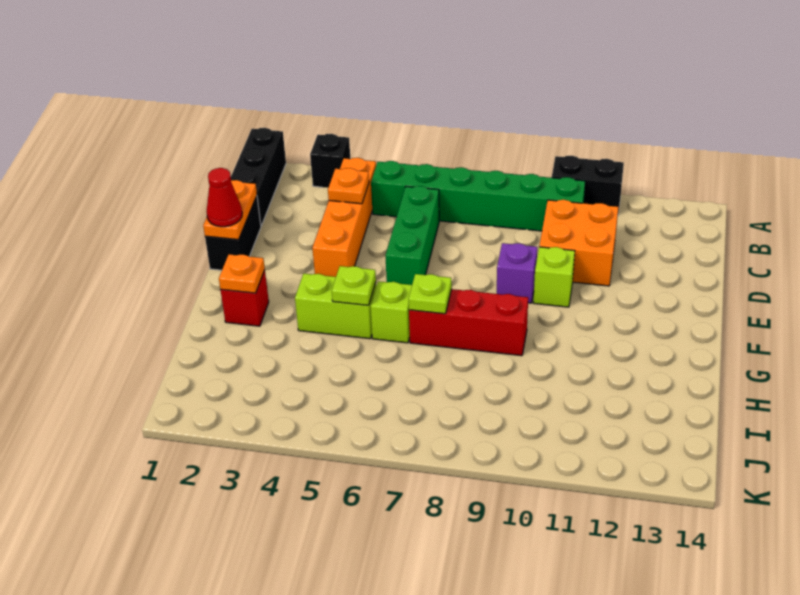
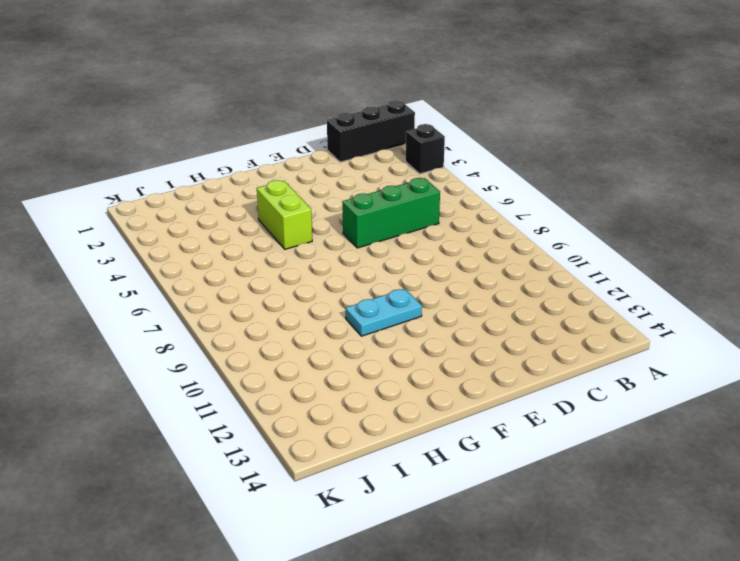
cyan 1x2 plate [345,289,422,336] -> none
none -> black 1x2 brick [552,156,624,213]
none -> orange 1x4 brick [312,158,376,277]
none -> green 1x6 brick [371,161,585,231]

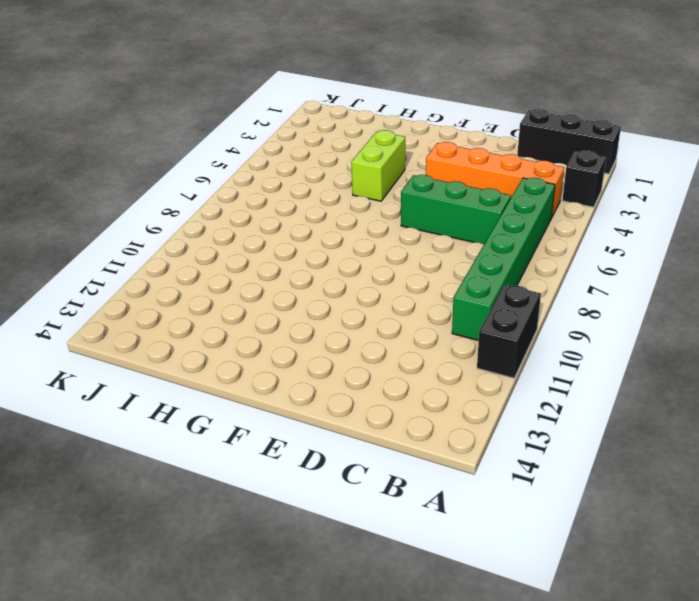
none -> orange 2x2 brick [539,200,618,286]
none -> black 1x2 brick [205,196,261,270]
none -> purple 1x1 brick [497,243,537,303]

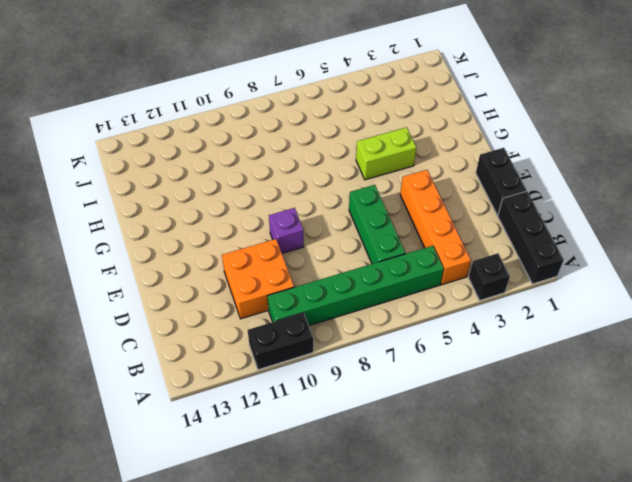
none -> lime 1x1 brick [533,247,575,307]
none -> red 1x1 brick [220,270,269,326]
none -> lime 1x1 brick [371,281,412,343]

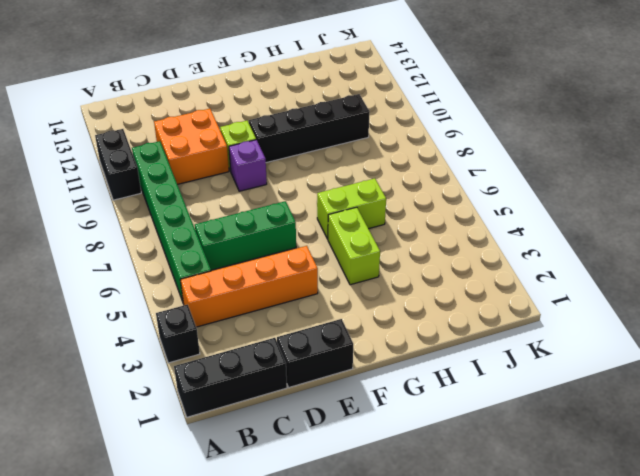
black 1x4 brick [249,94,370,163] -> none
lime 1x2 brick [317,178,386,239] -> lime 1x1 brick [371,281,412,343]
none -> red 1x1 brick [220,270,269,326]
none -> red 1x3 brick [409,289,528,356]
none -> orange 1x1 plate [328,168,369,204]

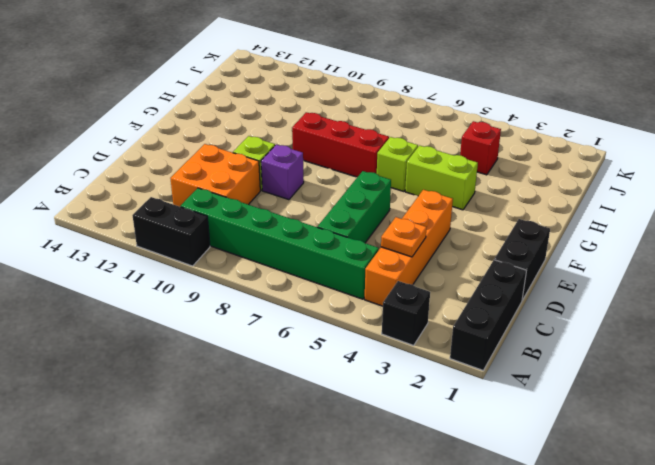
red 1x1 brick [460,121,501,175] -> red 1x1 brick moved to [220,270,269,326]
none -> orange 1x2 plate [203,180,257,240]
none -> orange 1x1 plate [219,254,265,293]
none -> lime 1x1 plate [332,266,376,305]

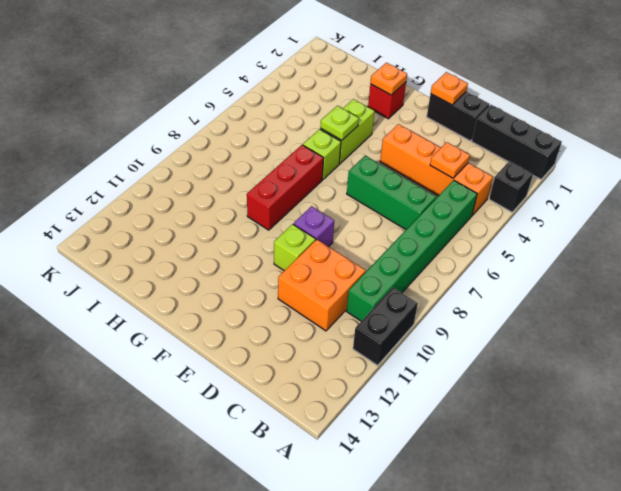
orange 1x1 plate [431,72,468,105] -> orange 1x2 plate [203,180,257,240]
none -> lime 1x1 plate [409,274,452,314]
none -> red 1x1 cone [207,168,242,227]

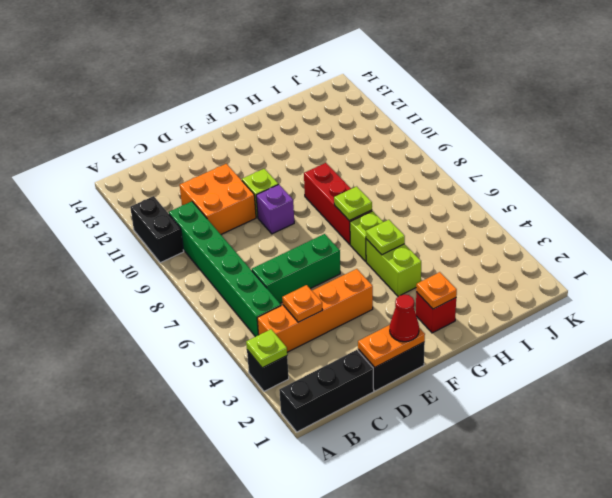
lime 1x1 plate [246,329,287,368] -> none

